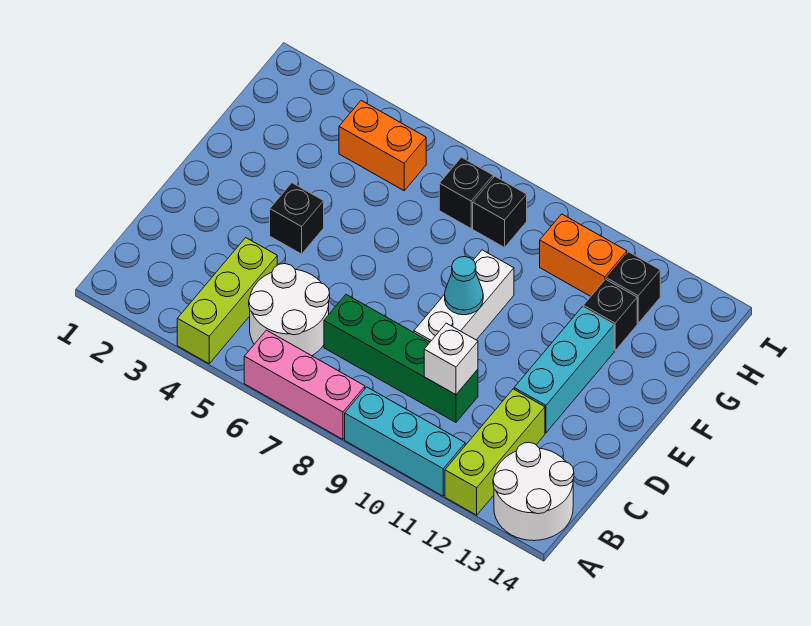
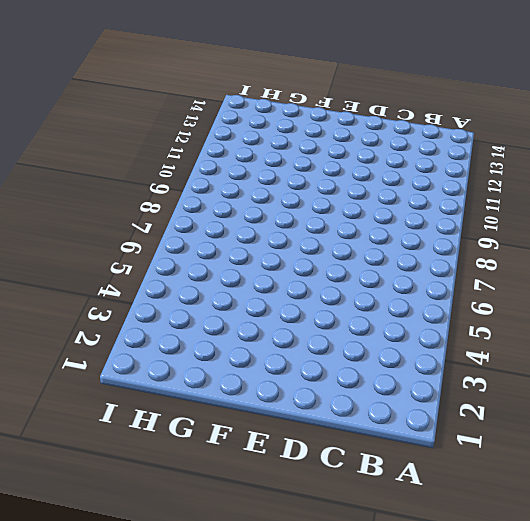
none -> lime 1x3 brick [177,238,277,364]
none -> pink 1x3 brick [244,330,365,439]
none -> cyan 1x3 brick [345,387,465,496]

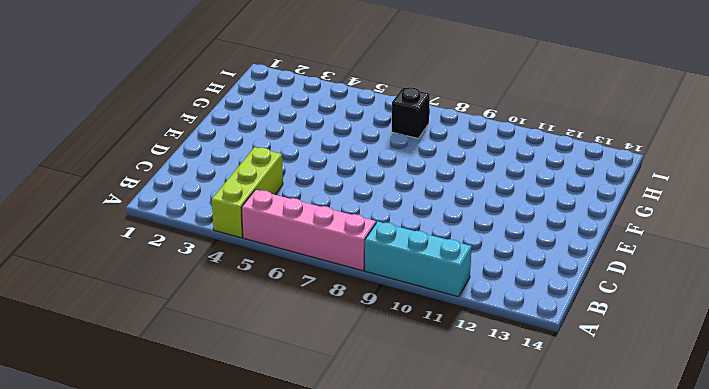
pink 1x4 brick [241,190,376,271] -> pink 1x3 brick [244,330,365,439]
none -> lime 1x3 brick [445,389,545,515]
none -> white 2x2 round brick [493,442,574,541]
none -> white 2x2 round brick [249,264,330,356]

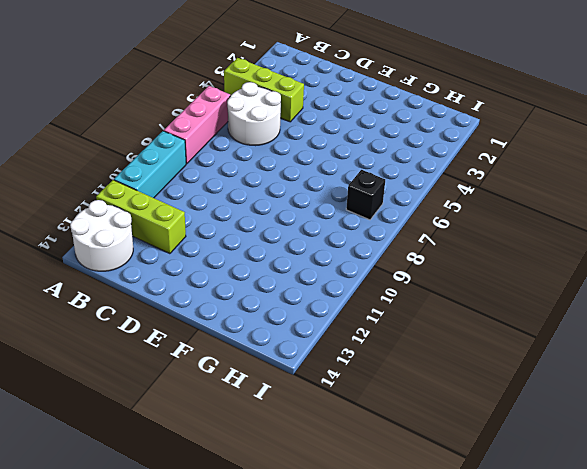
none -> green 1x4 brick [324,295,478,422]
none -> white 1x3 brick [414,250,514,342]
none -> cyan 1x3 brick [514,307,614,433]

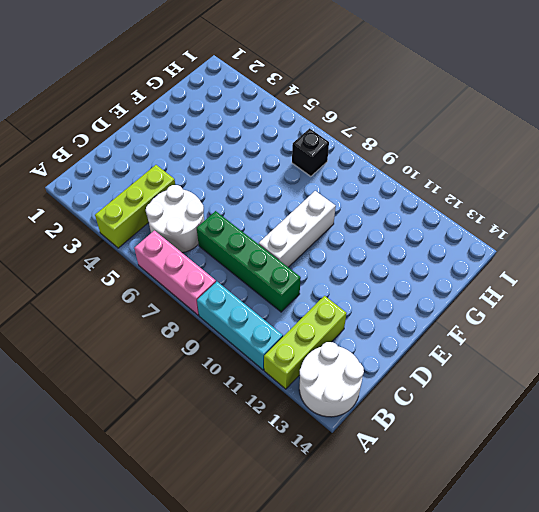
none -> cyan 1x3 brick [514,307,614,433]
none -> black 1x1 brick [270,183,324,254]
none -> black 1x1 brick [583,279,637,351]

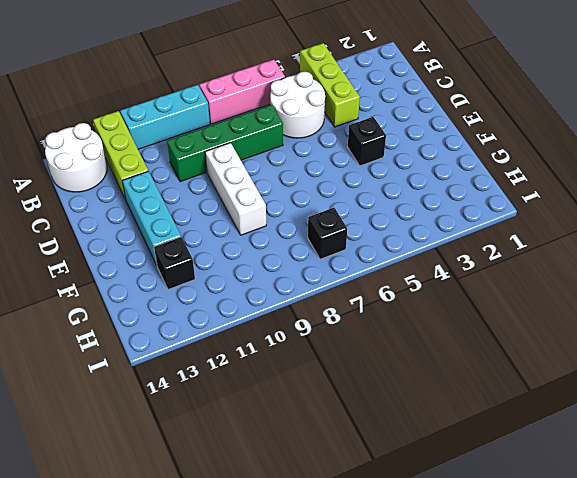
none -> orange 1x2 brick [339,101,426,191]
none -> black 1x1 brick [473,176,527,248]
none -> orange 1x2 brick [540,214,627,296]

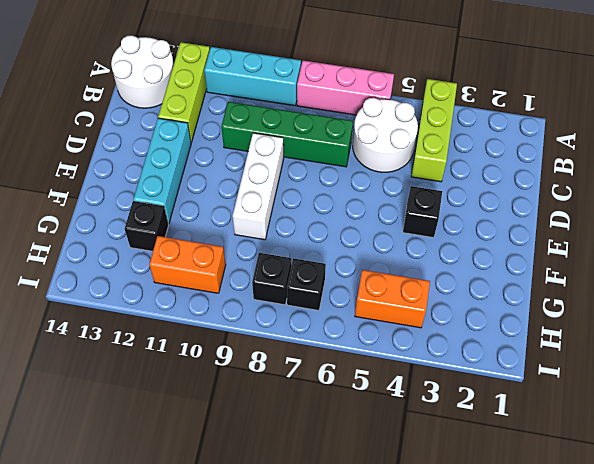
none -> black 1x1 brick [607,252,660,323]
none -> white 1x1 brick [424,323,478,395]
none -> cyan 1x1 cone [445,257,483,315]

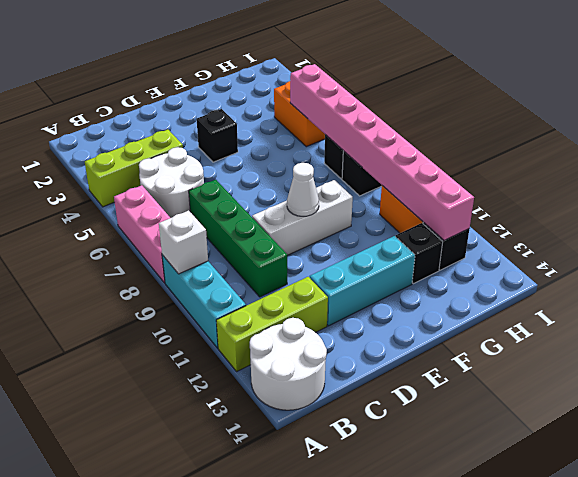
white 1x1 brick [159,211,208,274] -> white 1x1 brick moved to [424,323,478,395]
white 1x1 cone [287,163,319,216] -> cyan 1x1 cone [445,257,483,315]
pink 1x8 brick [290,64,474,240] -> none

